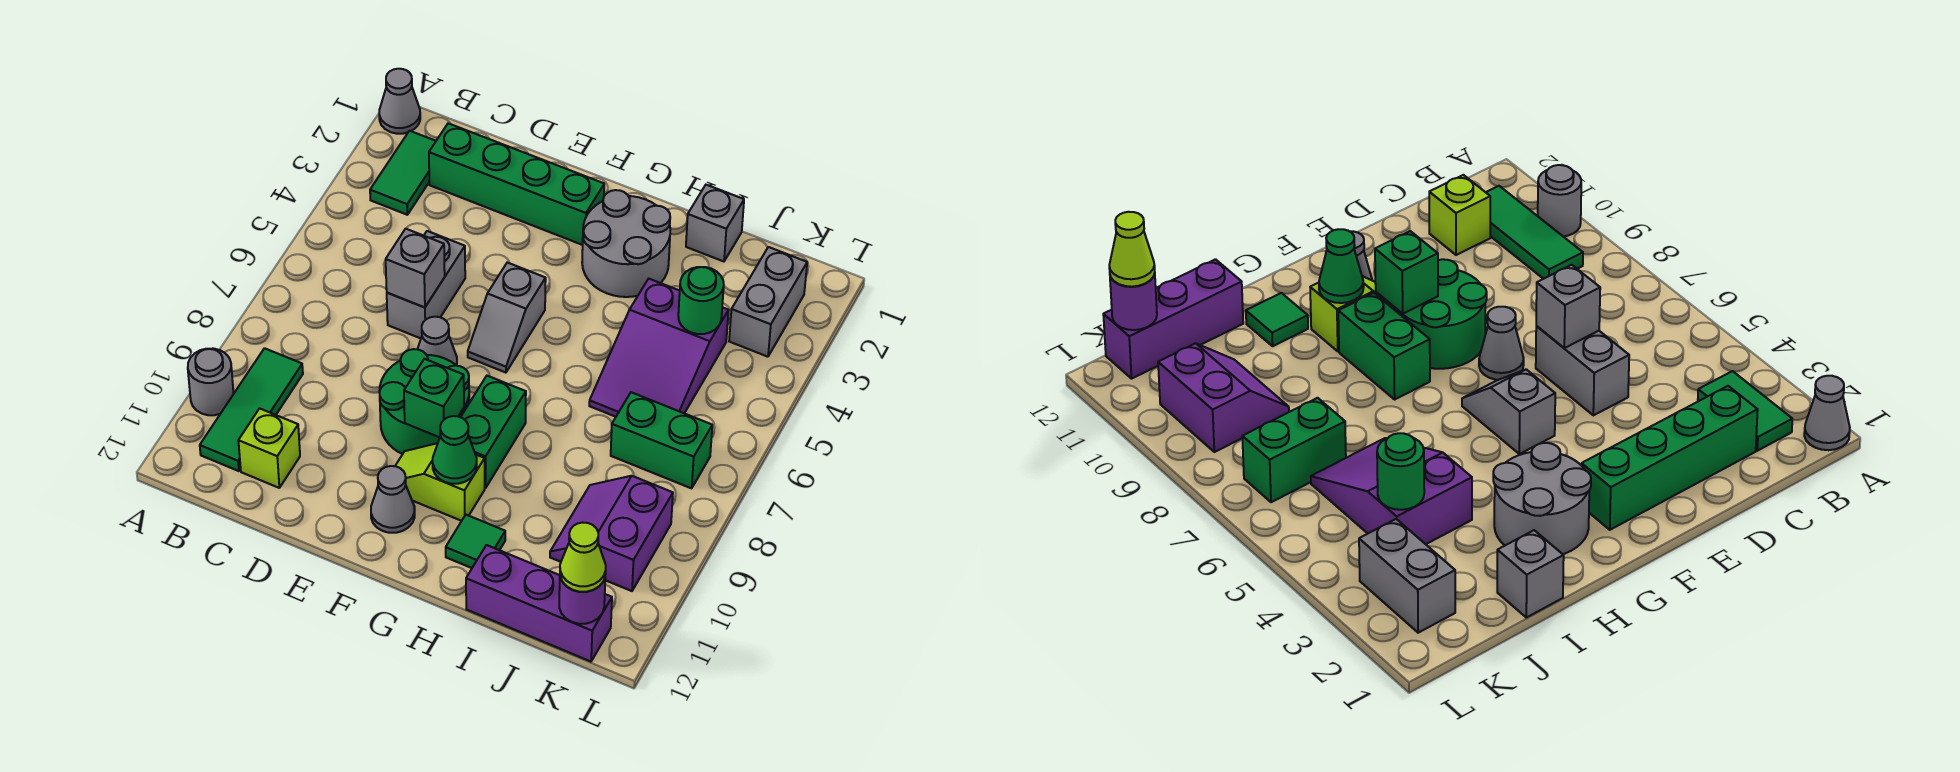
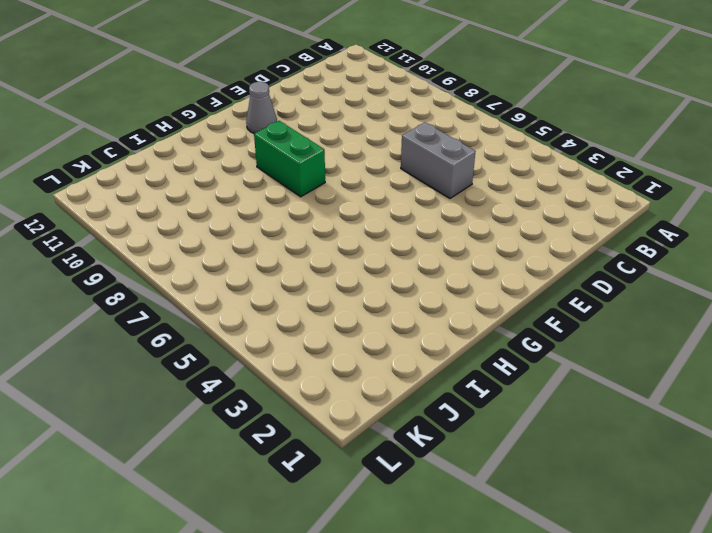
none -> grey 1x1 cone [379,69,420,134]
none -> grey 1x1 round brick [188,348,234,415]
none -> green 1x2 tile [370,131,436,215]

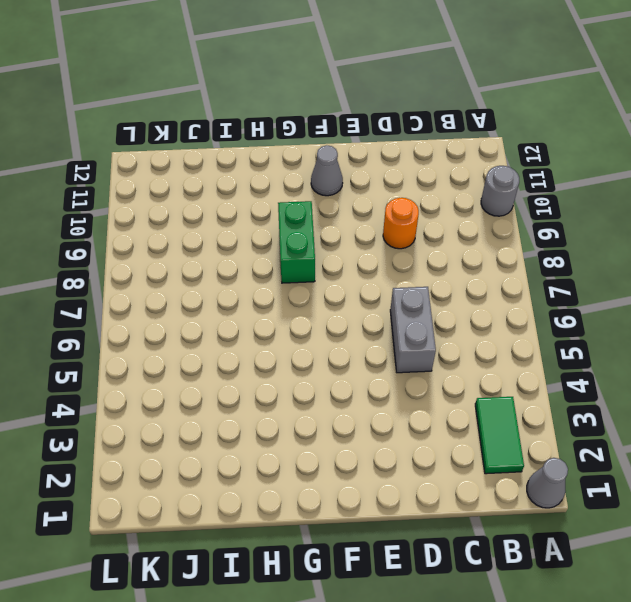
orange 1x1 round brick [383,198,419,249] -> none
none -> green 1x3 tile [200,348,303,471]
none -> green 1x4 brick [429,123,604,245]
none -> lime 1x1 brick [238,408,300,488]

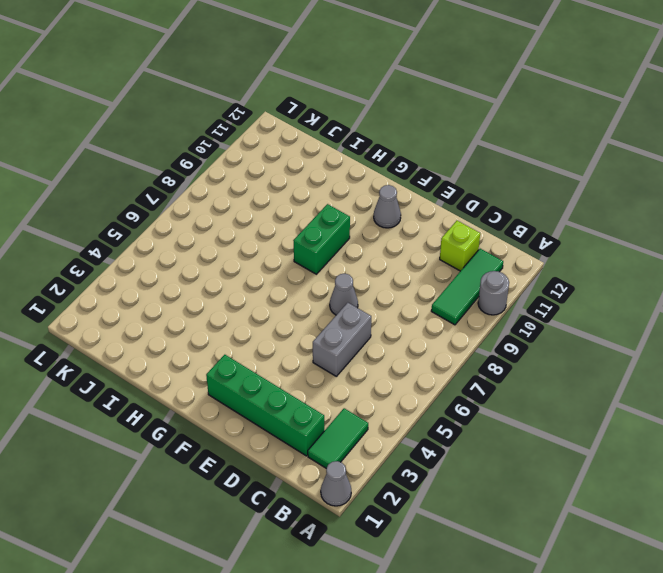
none -> green 2x2 round brick [379,349,469,454]
none -> grey 1x2 slope [468,263,546,373]
none -> lime 1x2 slope [395,443,485,521]

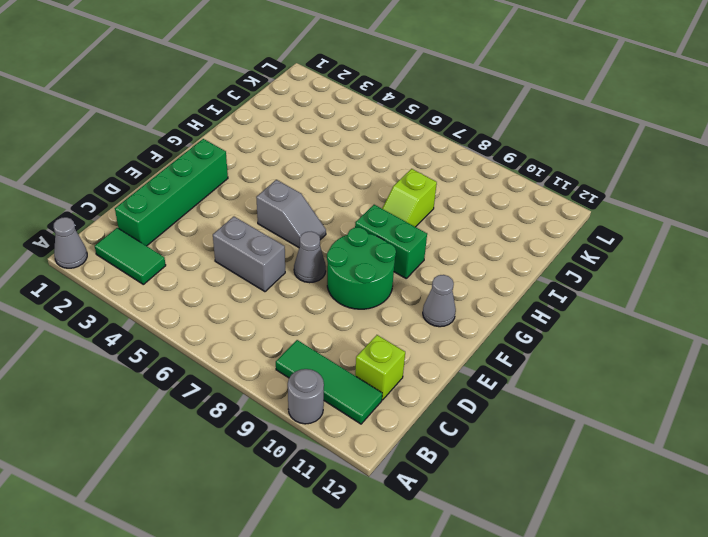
lime 1x2 slope [382,169,437,227] -> lime 1x2 slope moved to [395,443,485,521]
none -> grey 2x2 round brick [582,190,670,297]
none -> green 1x1 tile [446,515,505,568]
none -> grey 1x1 brick [686,185,744,261]

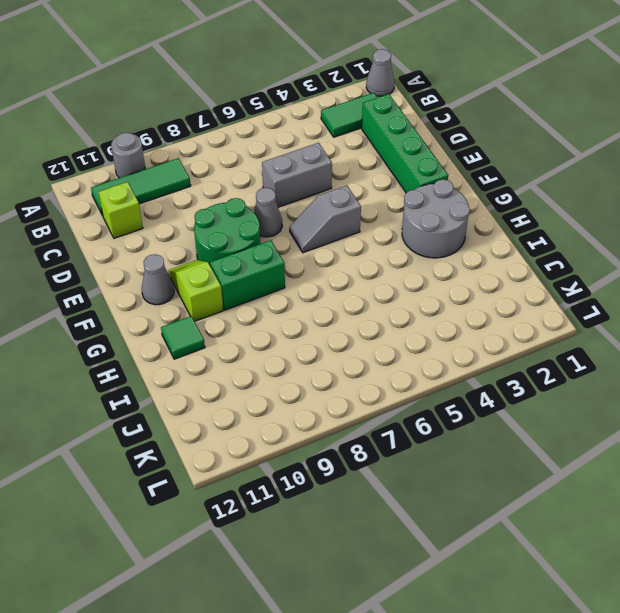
none -> grey 1x1 brick [686,185,744,261]
none -> purple 2x3 slope [589,279,729,417]
none -> purple 1x3 brick [466,545,612,662]

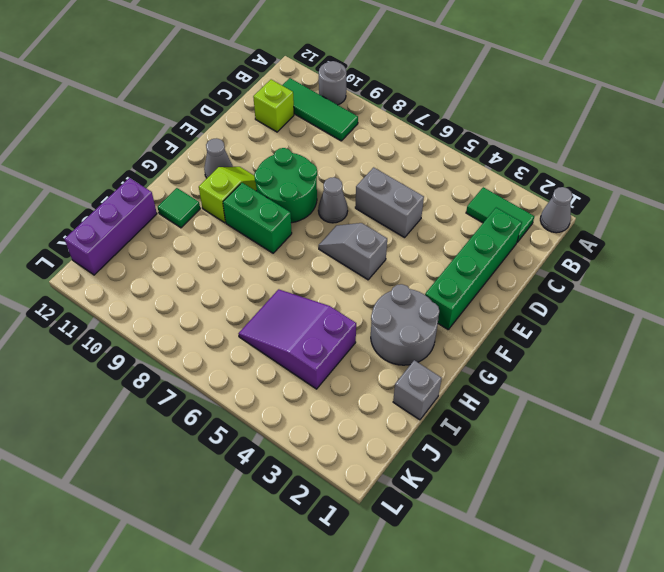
none -> green 1x2 brick [611,392,712,488]
none -> purple 2x2 slope [550,476,673,591]
none -> grey 1x2 brick [729,247,807,357]

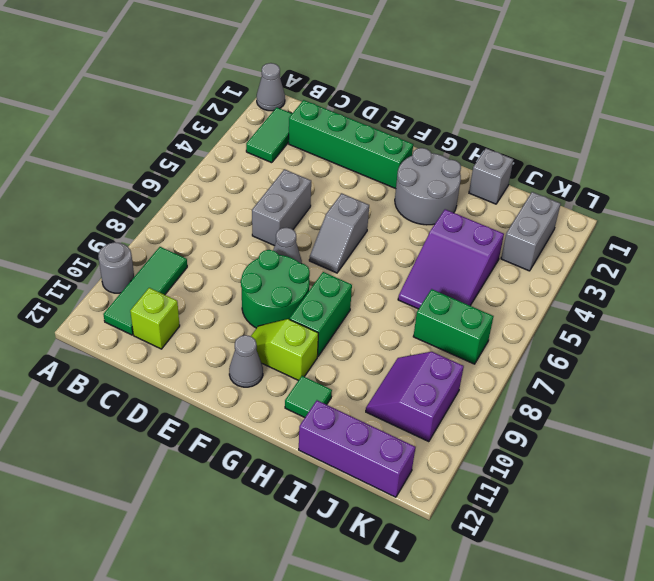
none -> grey 1x1 brick [386,229,445,307]
none -> green 1x1 brick [404,359,464,437]
none -> green 1x1 cone [433,416,477,484]

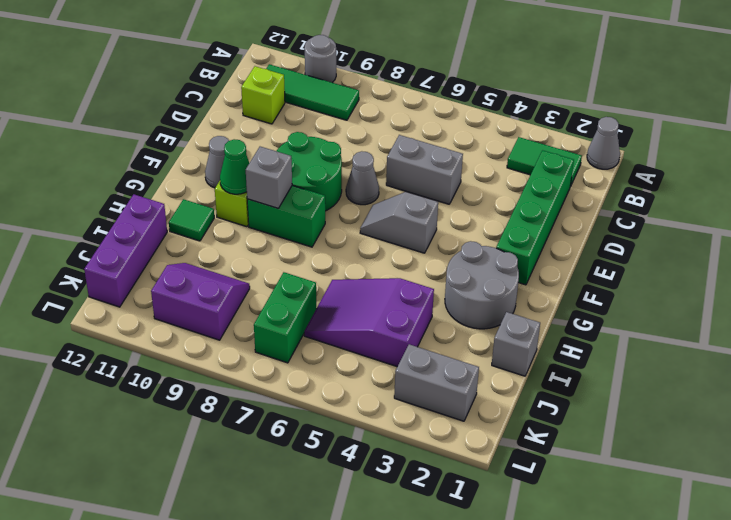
grey 1x1 brick [246,147,292,208] -> grey 1x1 brick moved to [386,229,445,307]
none -> green 1x1 brick [404,359,464,437]
none -> green 1x1 round brick [678,267,724,334]
none -> purple 1x1 round brick [559,577,605,624]

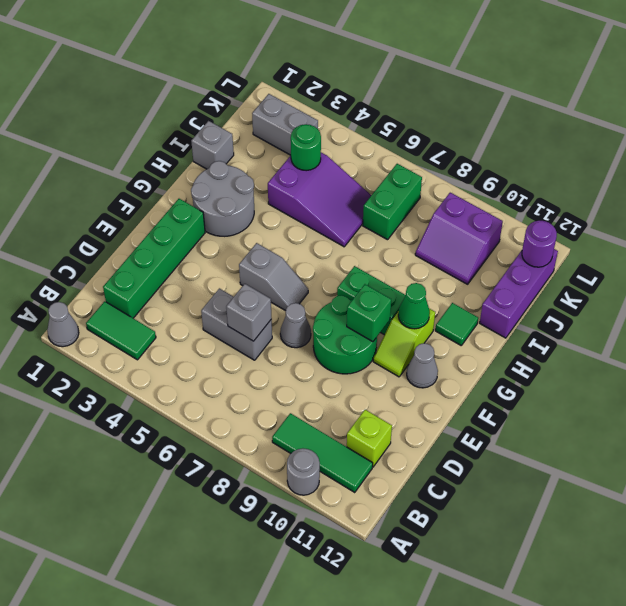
none -> lime 1x1 cone [560,523,606,592]

